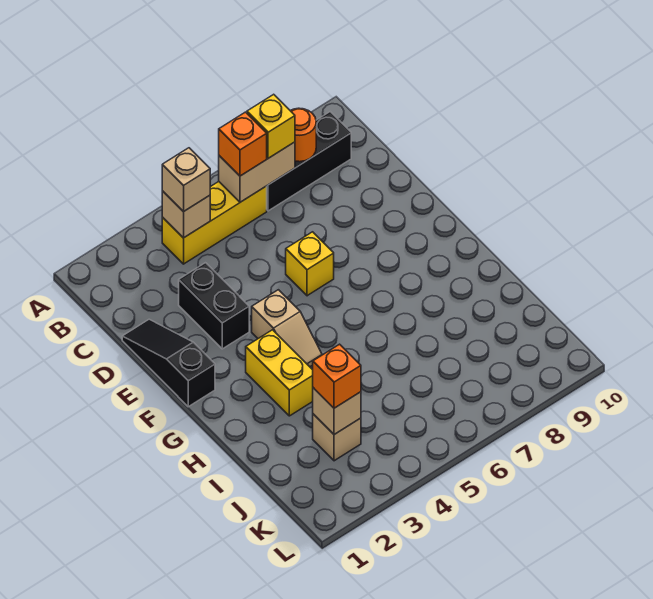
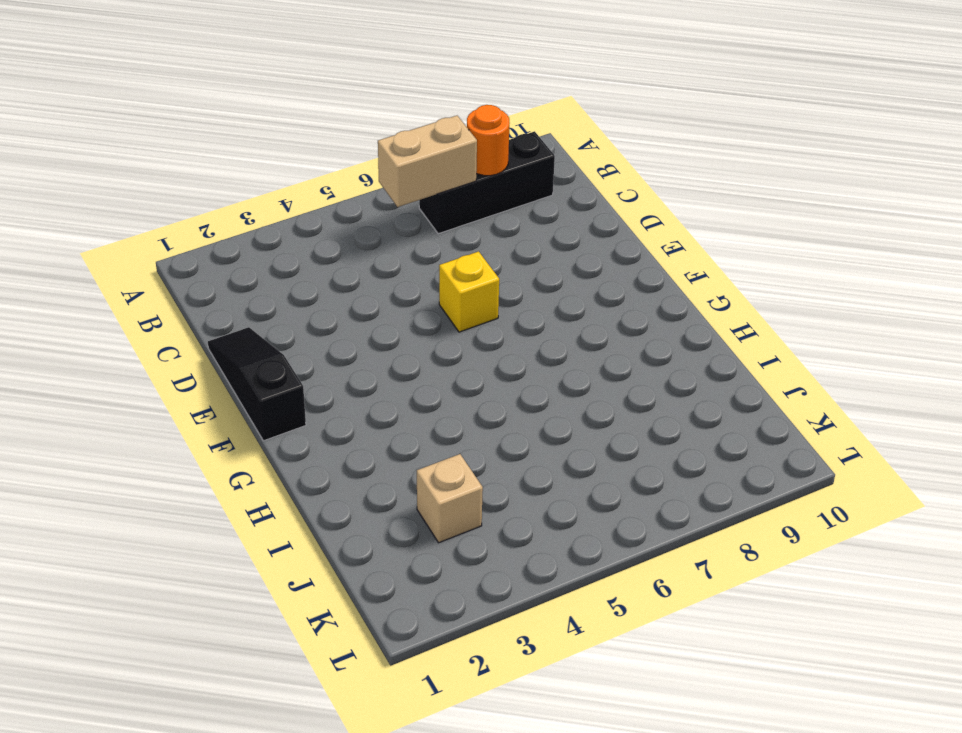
none -> yellow 1x3 brick [162,182,267,264]
none -> black 1x2 brick [179,263,249,349]
none -> tan 1x2 slope [252,290,322,367]

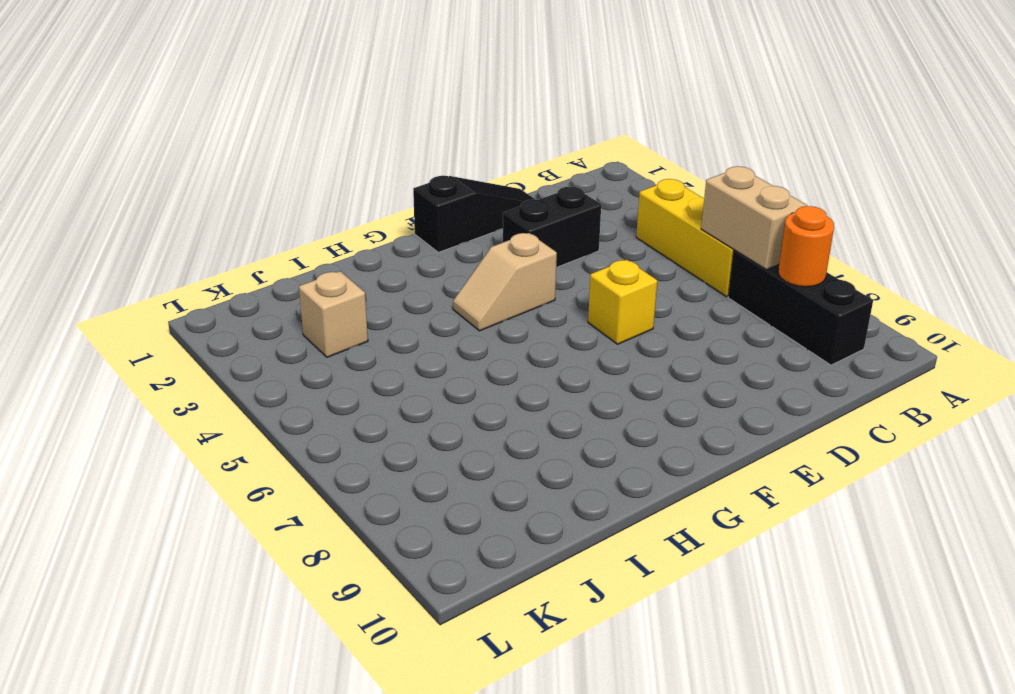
none -> yellow 1x2 brick [246,330,313,416]
none -> tan 1x1 brick [162,191,210,238]
none -> tan 1x1 brick [313,388,361,435]

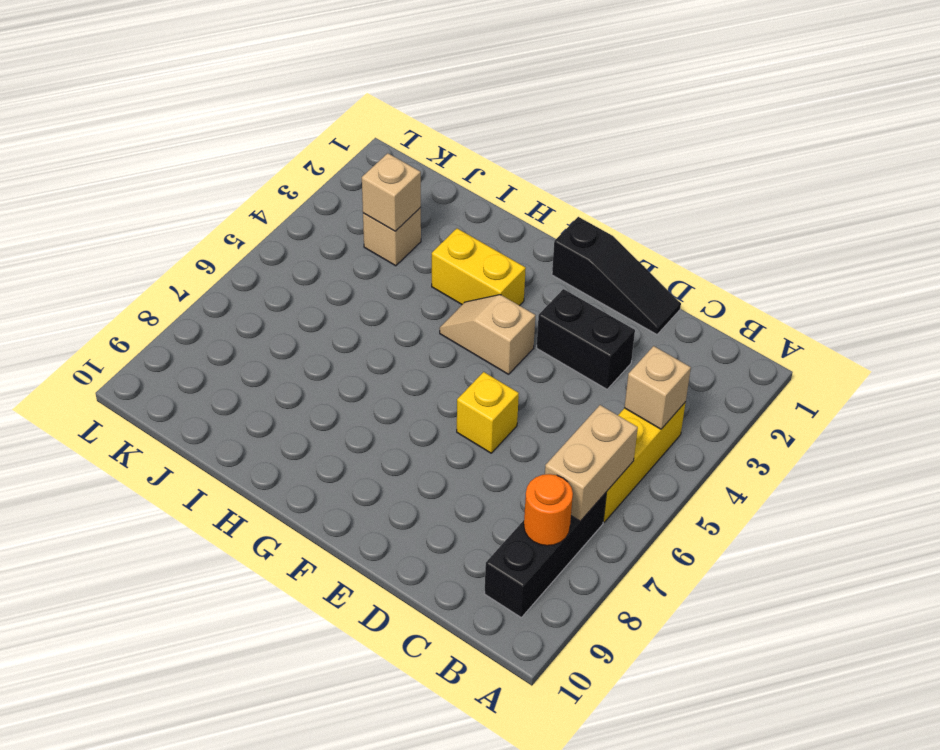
none -> tan 1x1 brick [162,148,210,212]
none -> orange 1x1 brick [219,112,267,176]
none -> yellow 1x1 brick [247,94,295,158]

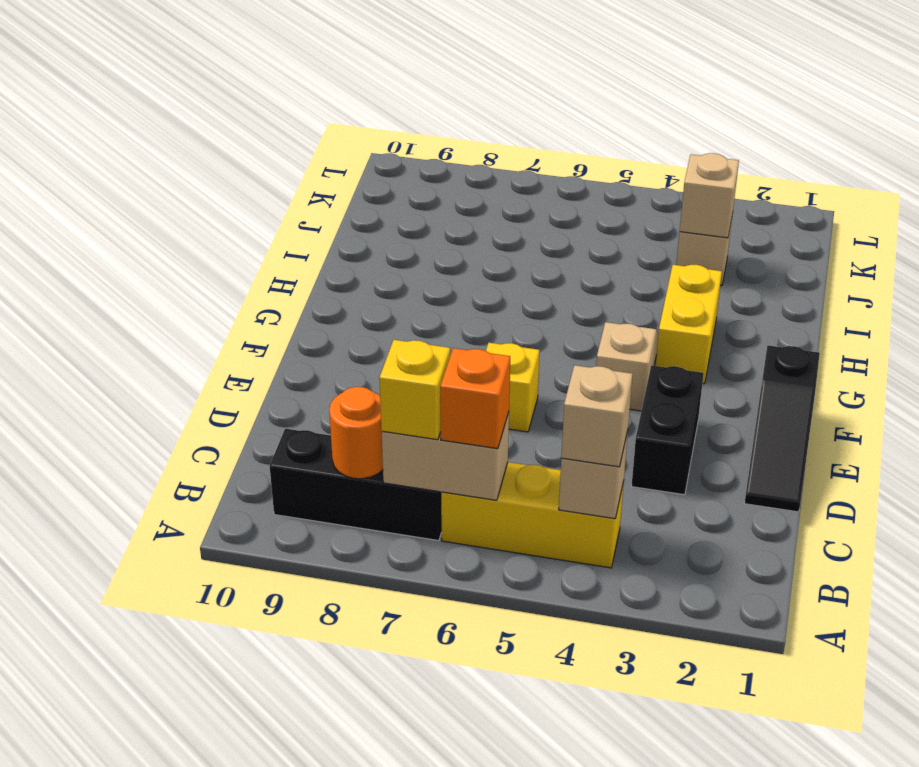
none -> orange 1x1 brick [313,344,361,408]

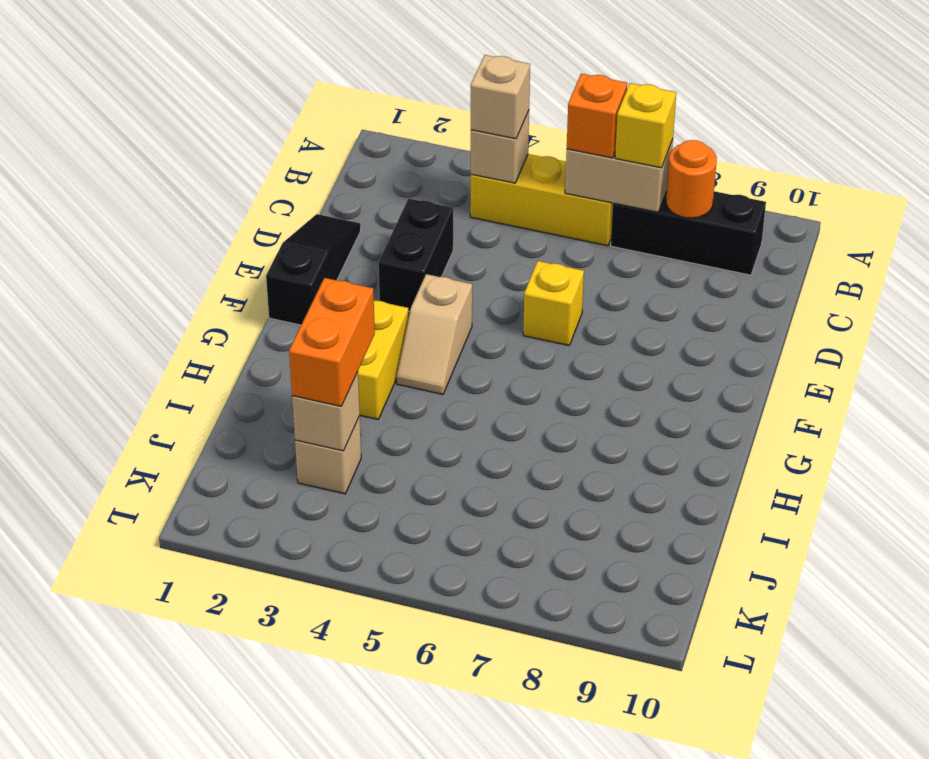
orange 1x2 brick [289,278,375,406] -> orange 1x1 brick [313,344,361,408]

